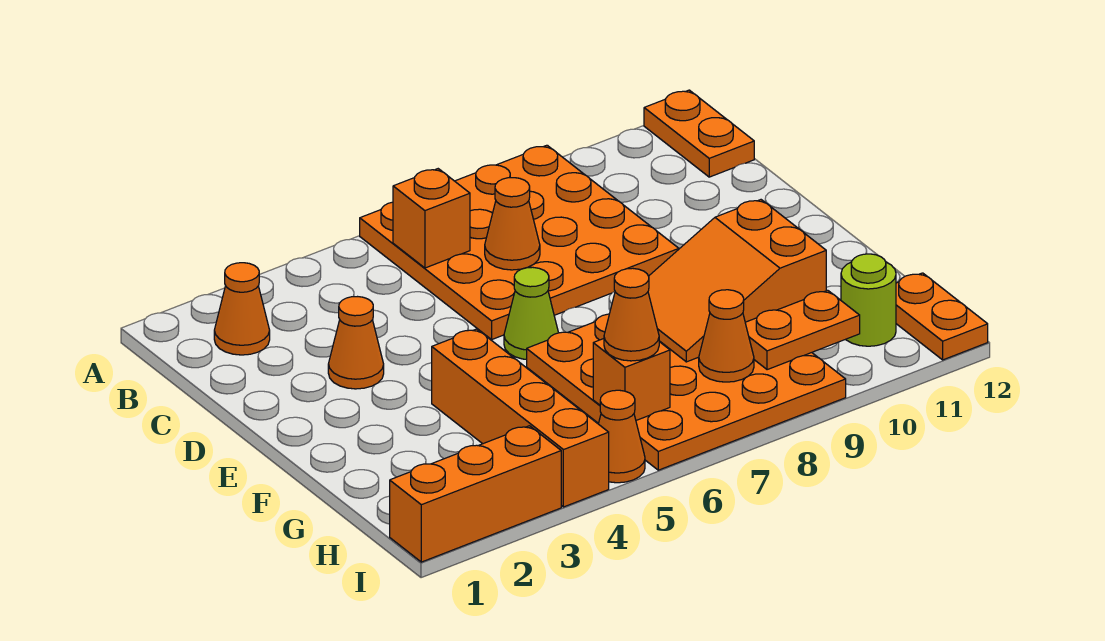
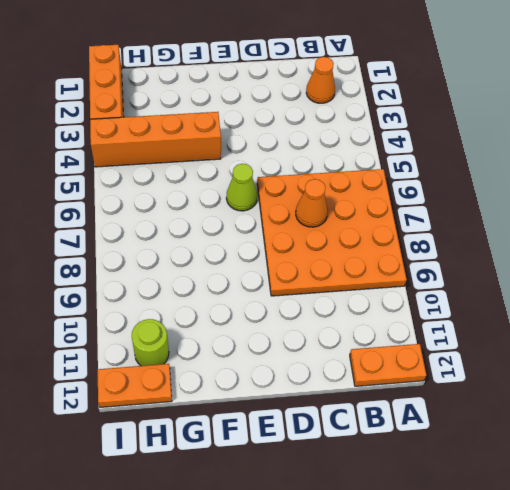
none -> orange 1x1 cone [328,297,384,389]
none -> orange 4x4 plate [527,314,846,470]
none -> orange 1x1 cone [598,390,645,483]

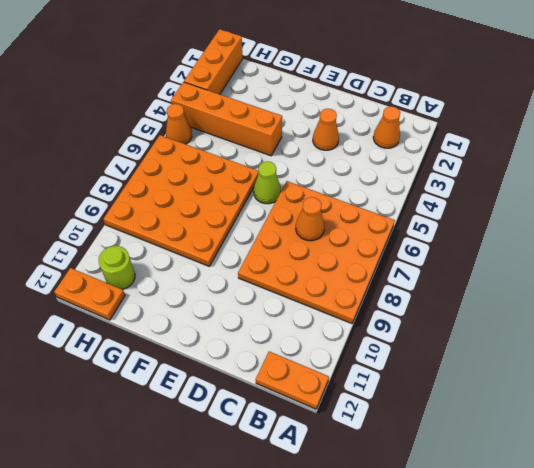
none -> orange 1x1 brick [393,169,470,268]
none -> orange 2x3 slope [648,200,826,362]
none -> orange 1x1 brick [593,339,670,420]

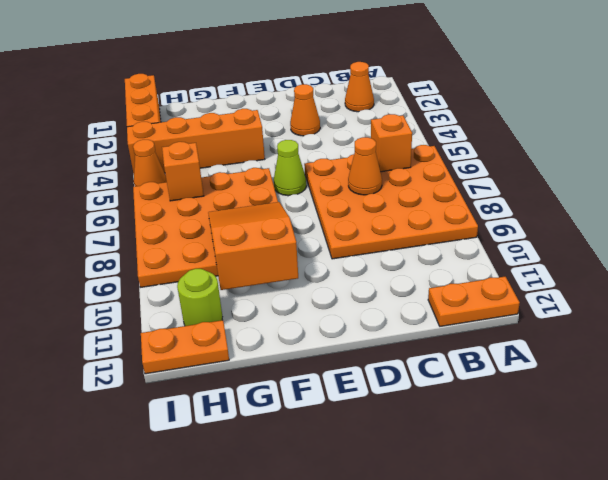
none -> orange 1x1 cone [699,290,754,382]
none -> orange 1x2 plate [745,290,860,370]
none -> orange 1x1 cone [604,268,659,361]

